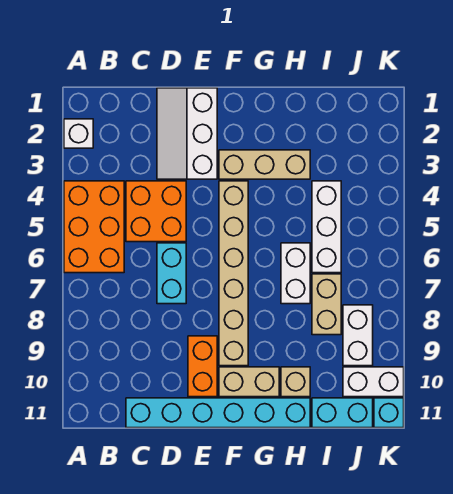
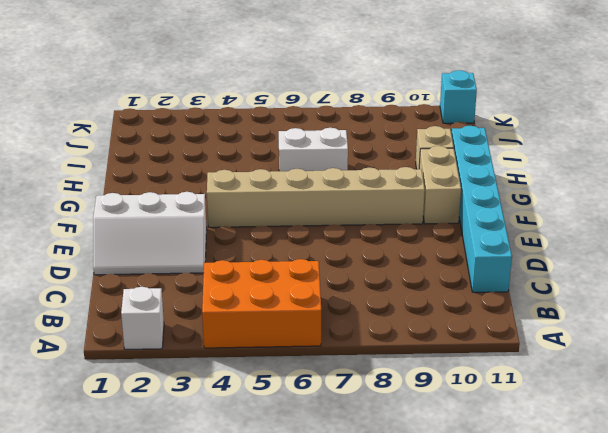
none -> orange 2x2 brick [126,181,186,242]
none -> cyan 1x2 brick [157,243,186,304]
none -> orange 1x2 brick [188,336,217,397]

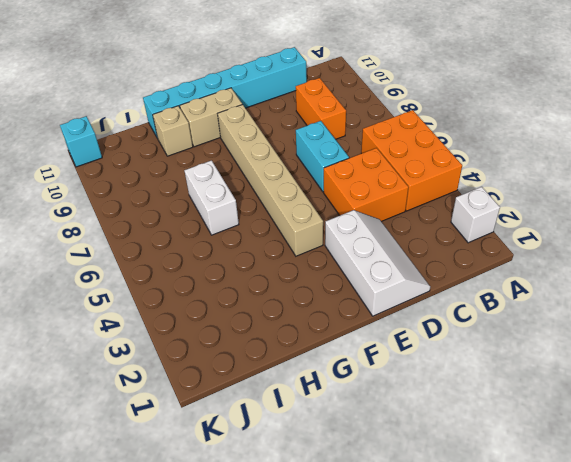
orange 1x2 brick [296,78,346,139] -> orange 1x2 brick moved to [188,336,217,397]
none -> tan 1x3 brick [219,150,310,179]
none -> white 1x3 brick [312,181,341,273]
none -> tan 1x2 brick [312,274,341,335]

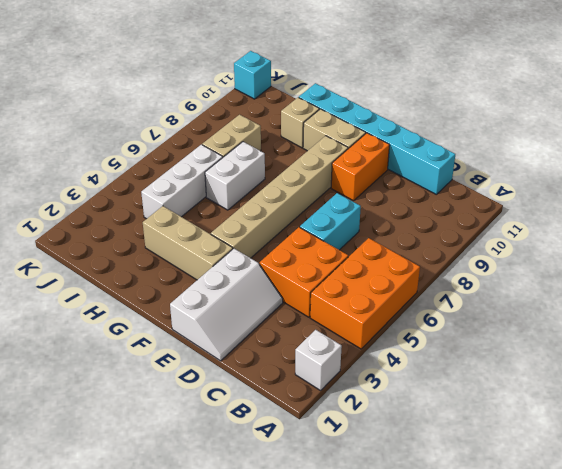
none -> cyan 1x2 brick [312,398,373,428]
none -> white 1x2 brick [343,305,373,366]
none -> white 1x2 brick [343,367,404,397]

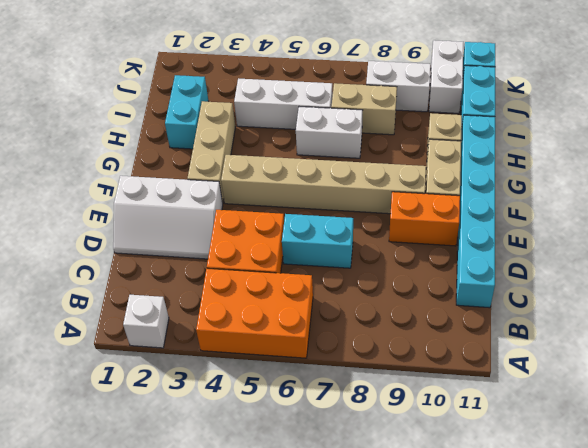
cyan 1x2 brick [165,75,209,149] -> none

